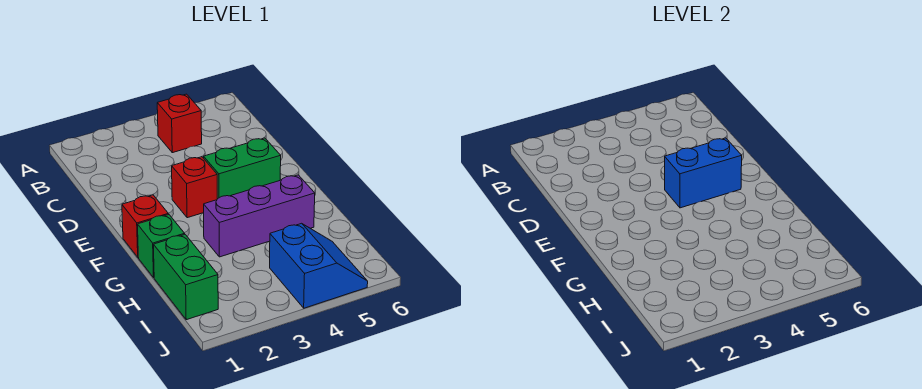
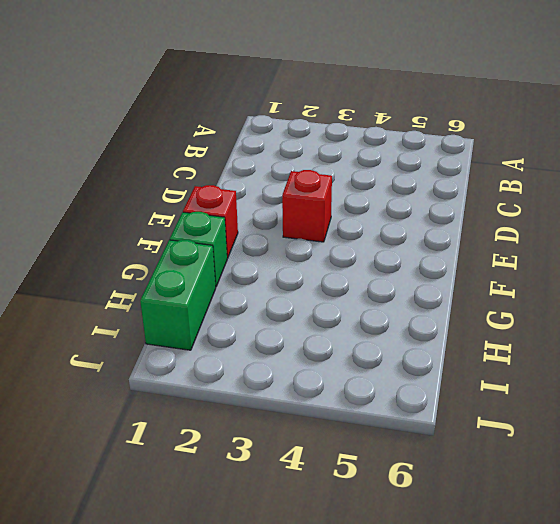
none -> red 1x1 brick [157,94,202,153]
none -> green 1x2 brick [204,138,281,199]

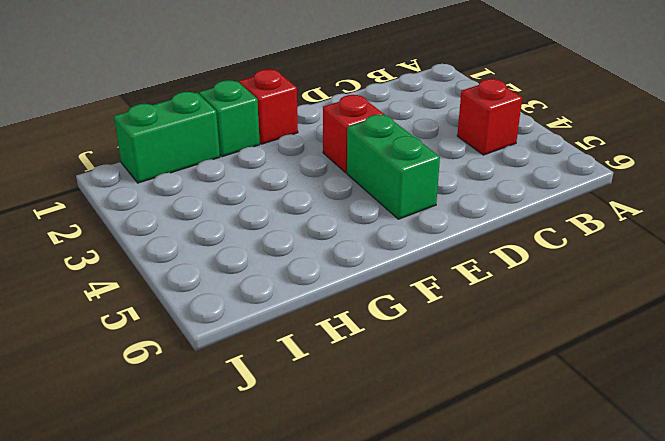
none -> purple 1x3 brick [204,175,315,257]
none -> blue 2x2 slope [270,223,368,308]

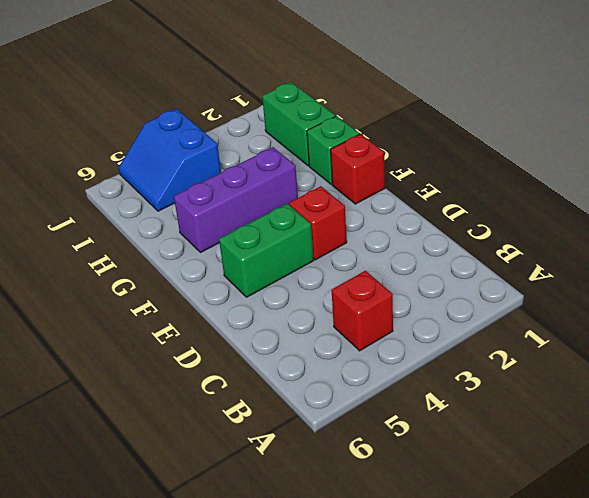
none -> blue 1x2 brick [665,138,742,208]

